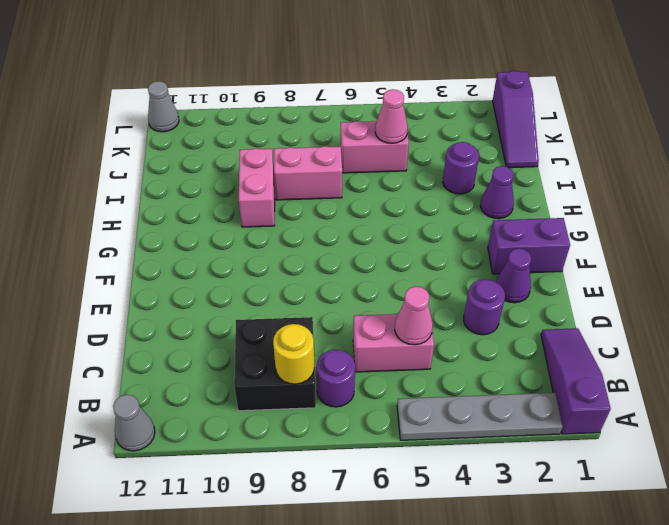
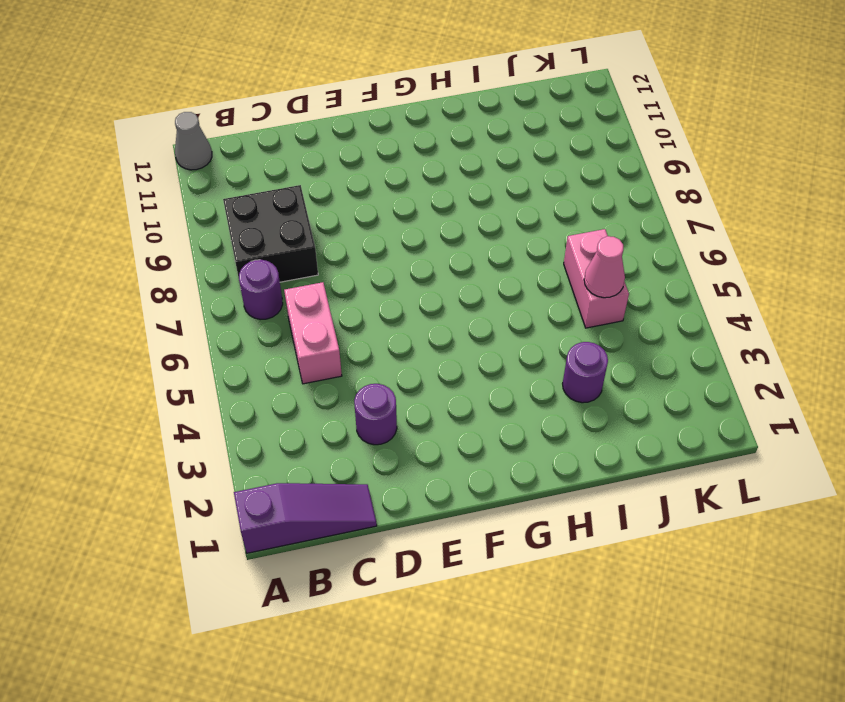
none -> grey 1x4 plate [397,393,563,440]
none -> purple 1x1 cone [496,248,531,303]
none -> purple 1x2 brick [488,218,570,274]

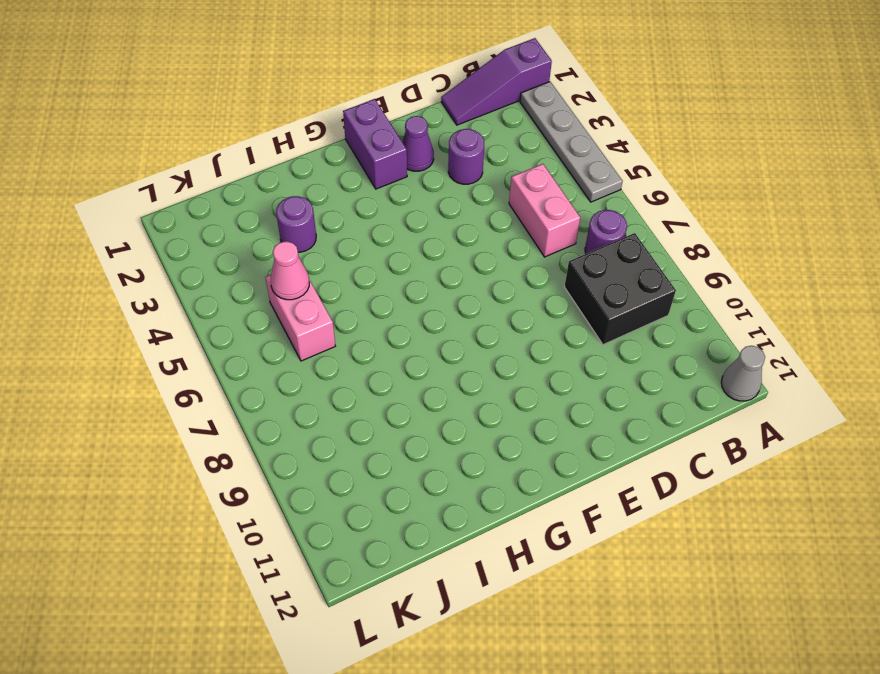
none -> purple 1x1 cone [480,166,514,219]
none -> pink 1x2 brick [239,148,275,227]
none -> pink 1x2 brick [274,146,342,200]

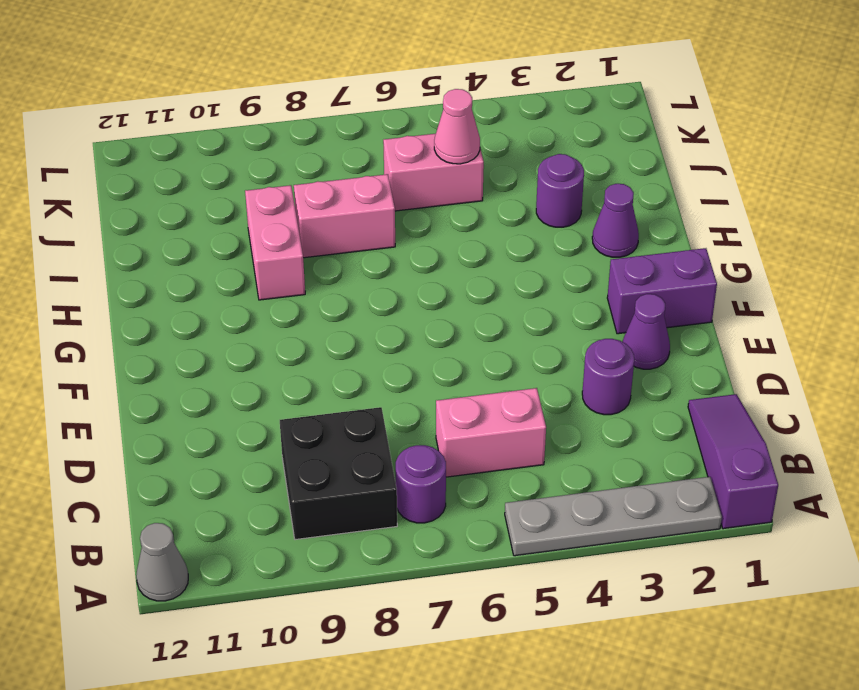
none -> purple 1x3 slope [492,71,539,168]
none -> grey 1x1 cone [148,81,179,132]
none -> yellow 1x1 round brick [273,324,314,384]

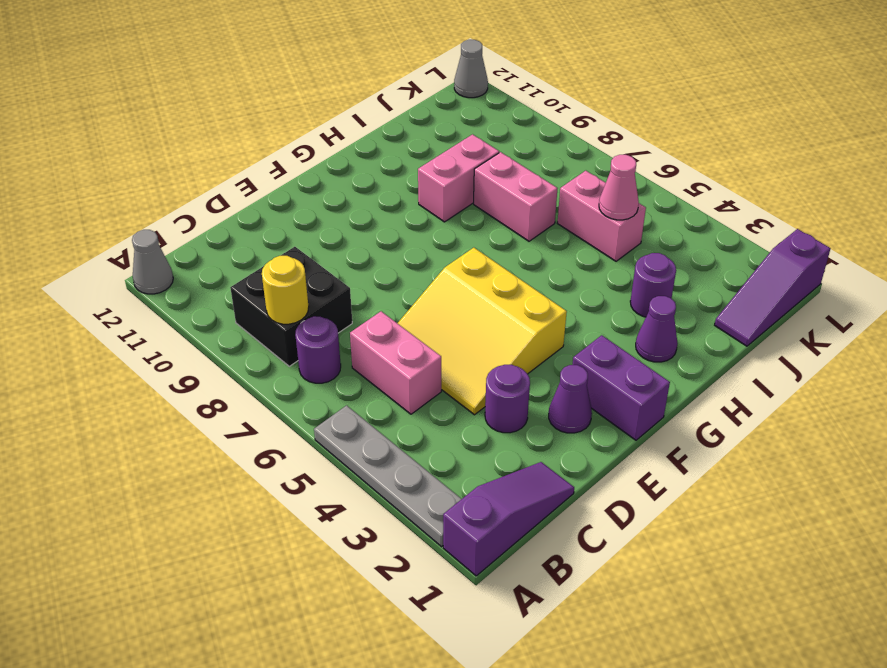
yellow 3x3 slope [398,248,567,415] -> none
none -> pink 1x1 cone [395,286,433,345]

